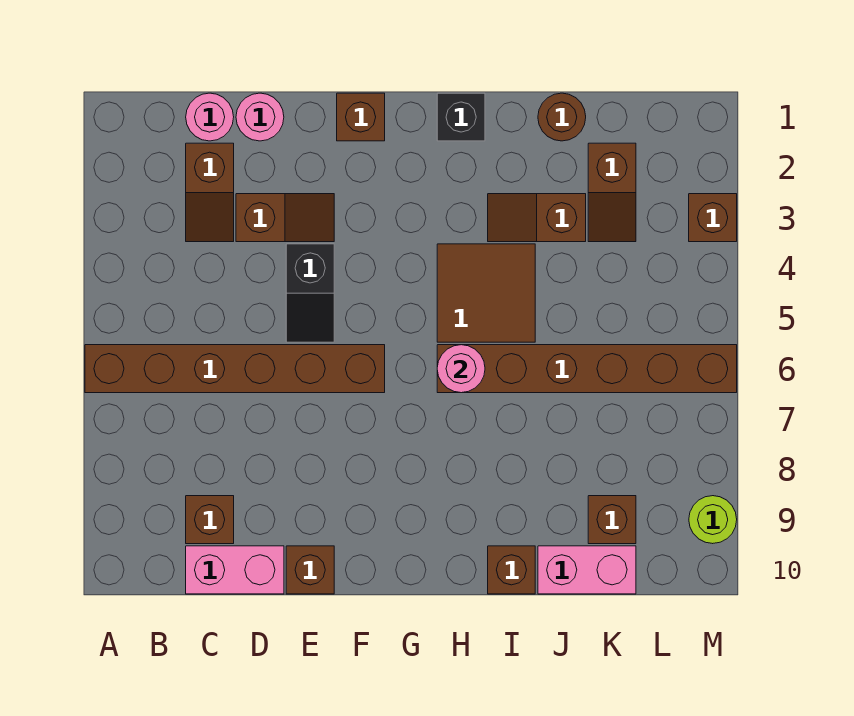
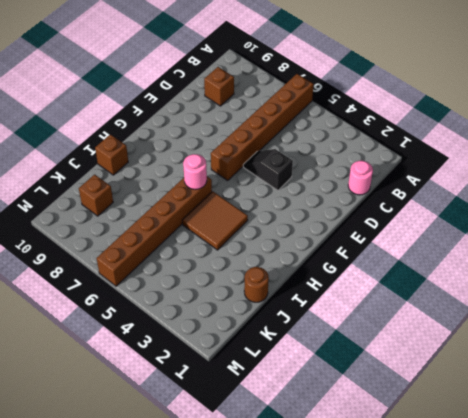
none -> brown 1x2 slope [186,143,234,242]
none -> pink 1x2 brick [186,546,284,594]
none -> pink 1x1 round brick [236,93,284,141]

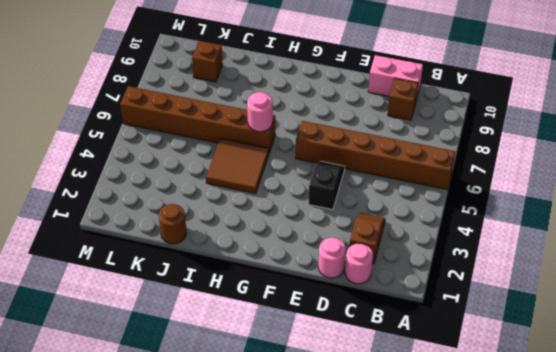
none -> brown 1x2 slope [236,194,334,242]
none -> brown 1x1 brick [286,546,334,594]
none -> brown 1x1 brick [337,93,385,141]

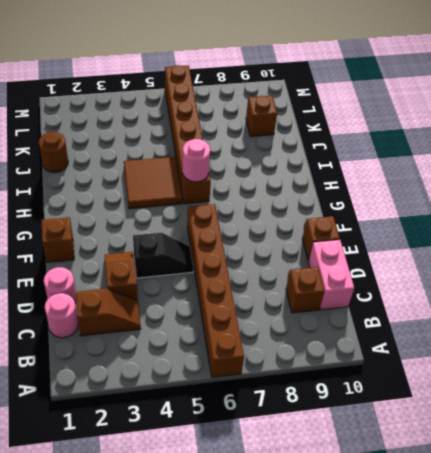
none -> black 1x1 brick [437,93,485,141]
none -> brown 1x2 slope [488,194,586,242]
none -> brown 1x1 brick [488,546,535,594]

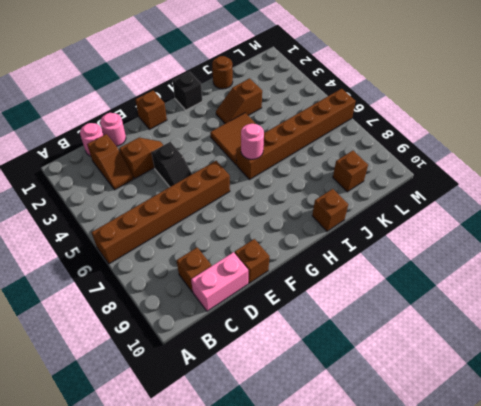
none -> pink 1x2 brick [538,546,636,594]
none -> brown 1x2 slope [588,143,636,242]
none -> brown 1x1 brick [689,194,737,242]

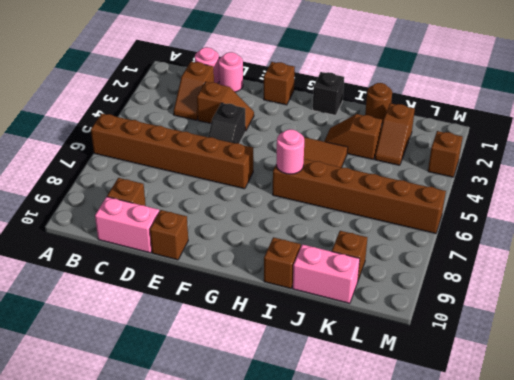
none -> lime 1x1 round brick [689,496,737,544]

